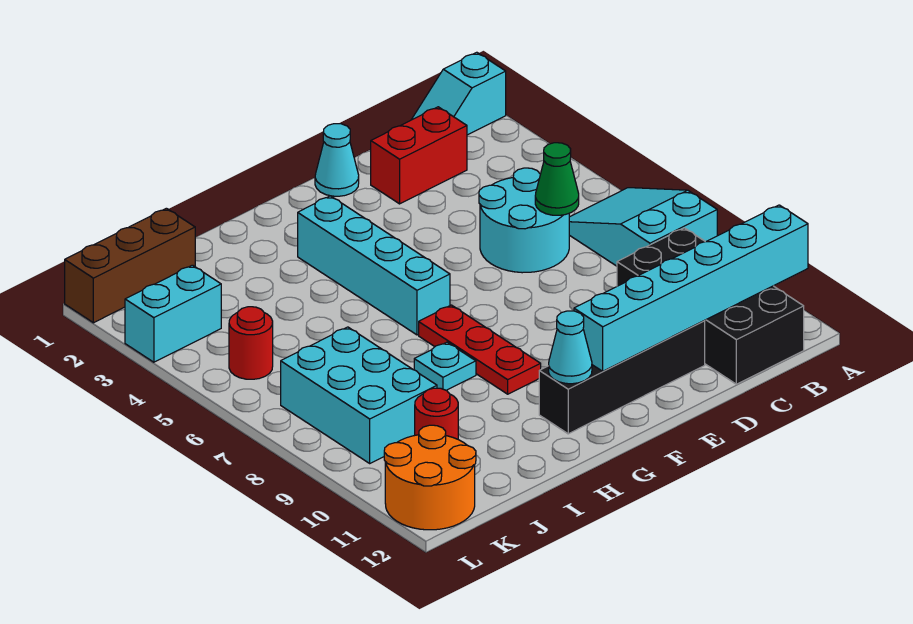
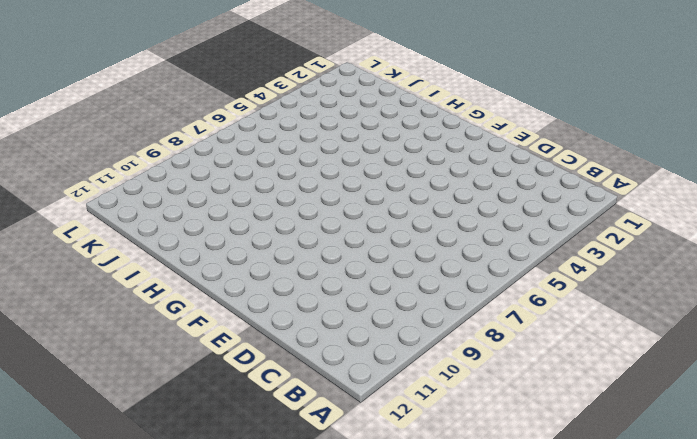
none -> cyan 1x2 slope [411,52,506,135]
none -> cyan 2x3 slope [569,188,717,266]
none -> black 2x4 brick [617,228,804,384]

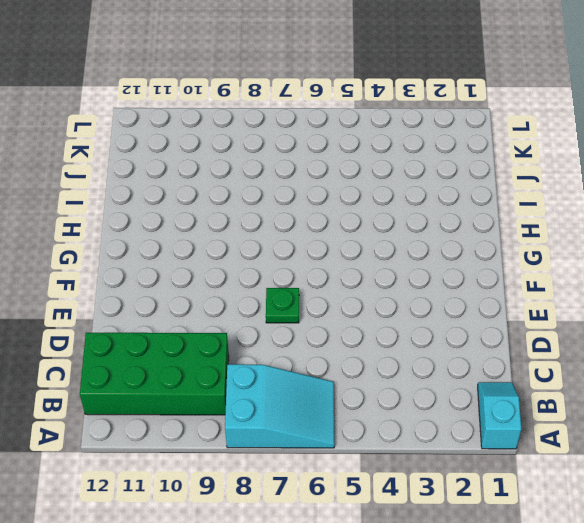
green 2x4 brick [80,333,229,415] -> black 2x4 brick [617,228,804,384]
green 1x1 plate [266,288,299,323] -> none
none -> red 1x2 brick [371,107,467,204]
none -> cyan 2x2 round brick [479,168,569,273]
none -> black 1x4 brick [539,321,705,434]

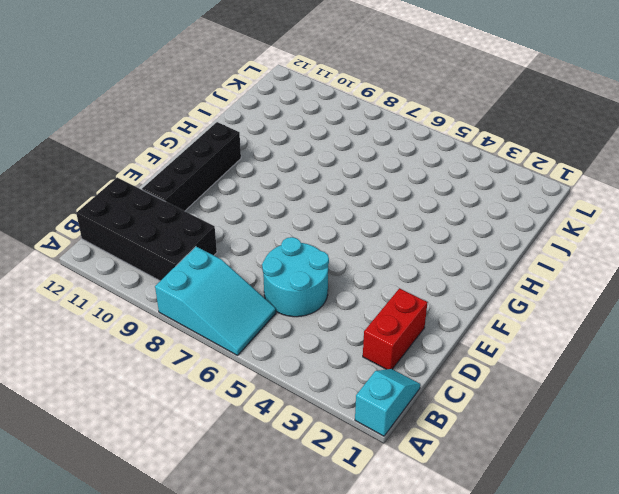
none -> cyan 1x1 cone [315,124,359,196]
none -> cyan 1x4 brick [298,196,450,335]
none -> red 1x3 plate [419,305,541,394]

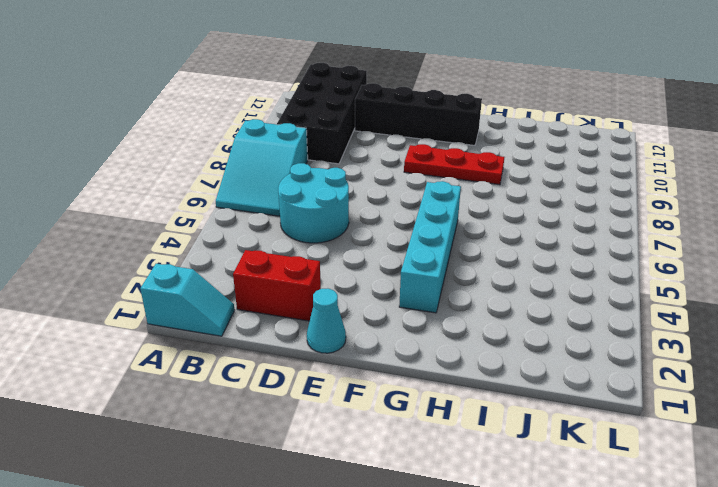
red 1x3 plate [404,144,504,185] -> red 1x3 plate turned to [419,305,541,394]
none -> cyan 1x1 plate [414,342,476,390]
none -> brown 1x3 brick [65,208,195,323]
none -> cyan 2x3 brick [281,327,437,463]

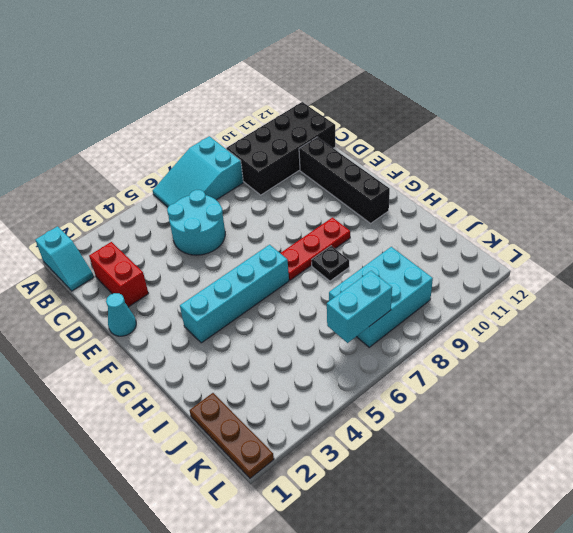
black 1x1 plate [312,246,349,281] -> cyan 1x1 plate [414,342,476,390]
brown 1x3 plate [190,393,274,478] -> brown 1x3 brick [65,208,195,323]
cyan 1x2 brick [327,271,392,343] -> cyan 1x2 brick turned to [125,265,221,362]
none -> red 1x1 round brick [415,388,458,439]
none -> red 1x1 round brick [229,307,273,379]
none -> orange 2x2 round brick [384,425,476,530]

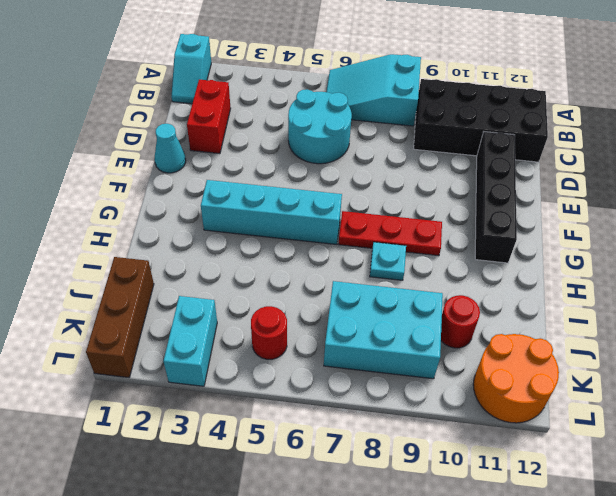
none -> cyan 1x6 brick [574,205,808,371]
none -> green 1x1 cone [535,143,579,215]
none -> cyan 1x1 cone [549,311,592,384]

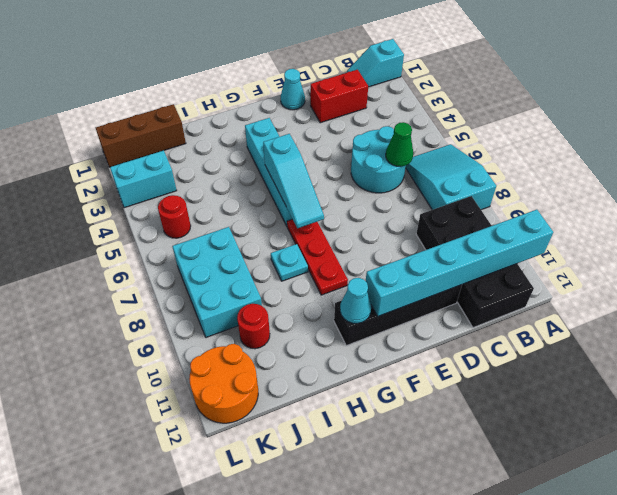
cyan 1x3 slope [263,134,324,228] -> none

